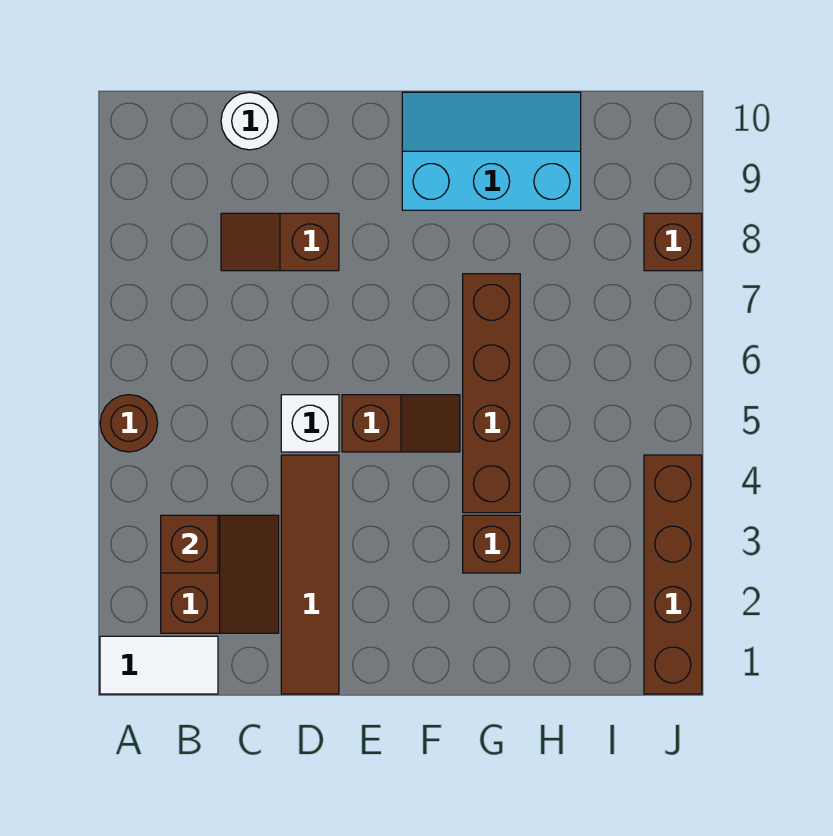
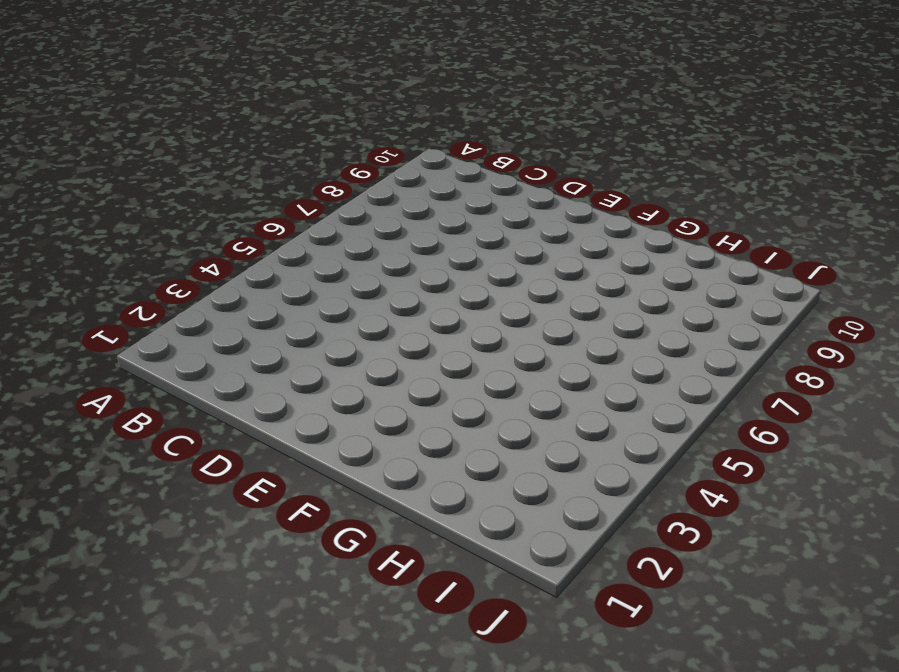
none -> white 1x2 tile [100,636,218,694]
none -> brown 1x1 round brick [100,395,158,452]
none -> brown 2x2 slope [161,515,279,633]

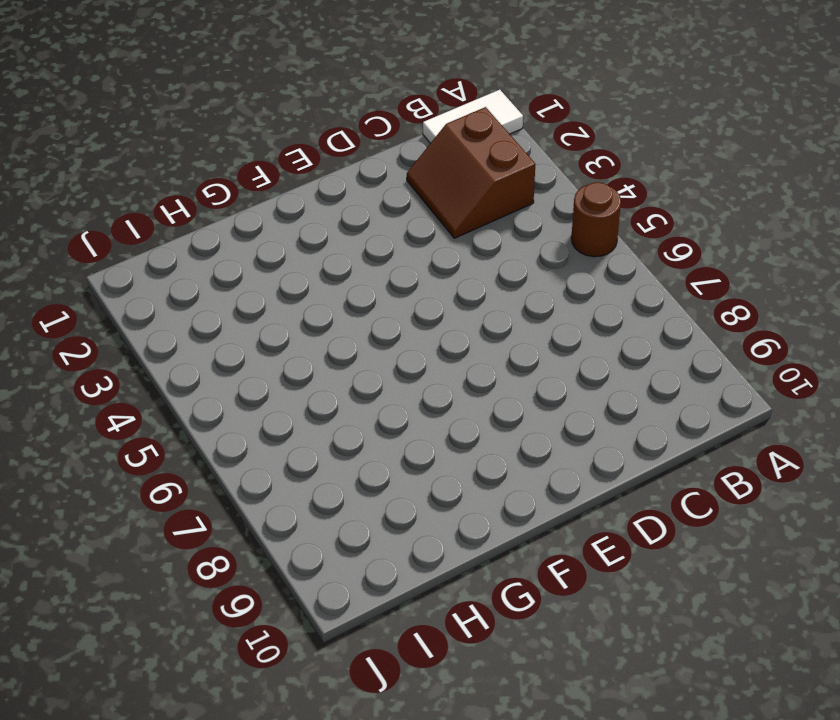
none -> brown 1x2 slope [221,213,339,271]
none -> white 1x1 round brick [221,92,278,150]
none -> brown 1x4 tile [281,455,339,694]

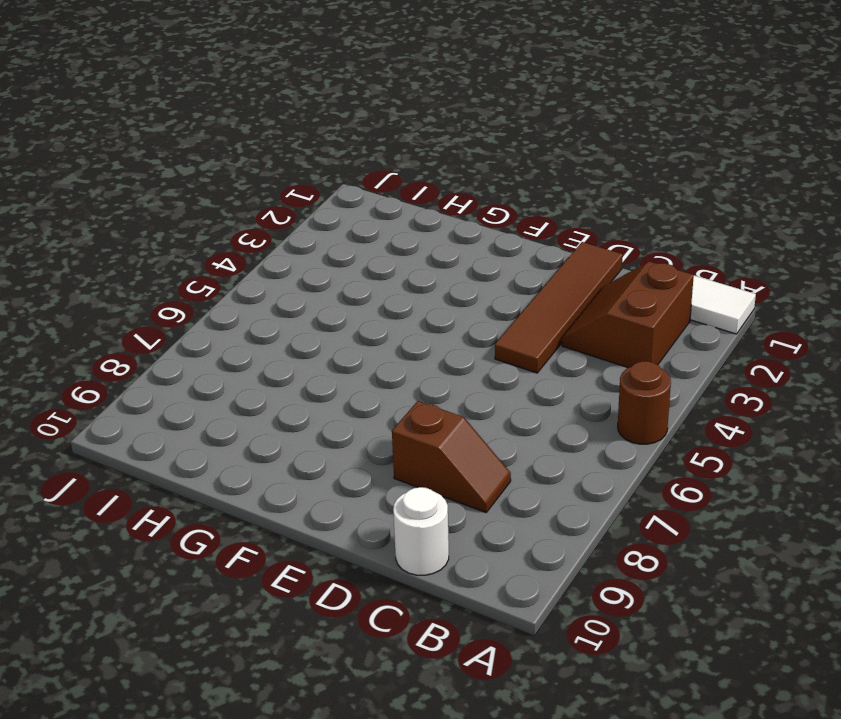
none -> white 1x1 brick [281,395,339,452]
none -> brown 1x2 slope [342,395,460,452]
none -> cyan 2x3 slope [402,92,581,210]

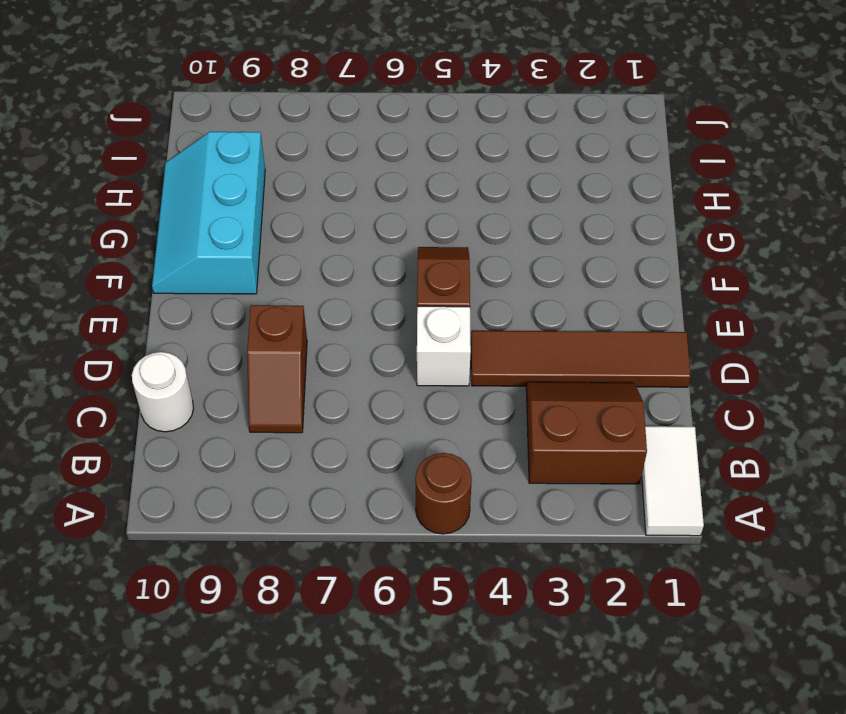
none -> brown 1x1 brick [463,515,520,573]
none -> brown 1x4 brick [463,274,520,513]
none -> brown 1x4 brick [644,455,702,694]

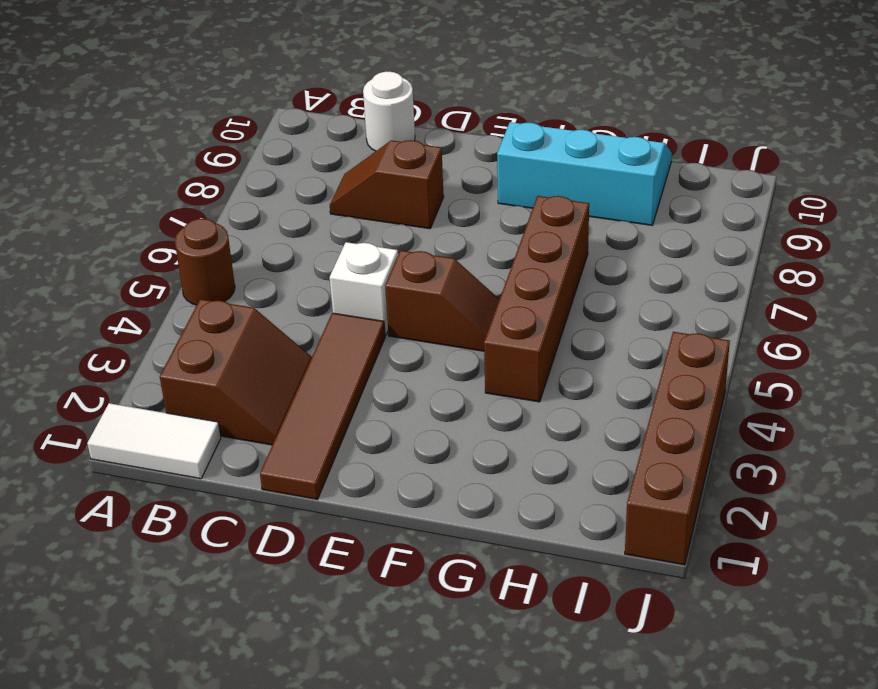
none -> brown 1x1 brick [463,515,520,573]
none -> brown 1x1 brick [644,213,702,271]
none -> brown 1x1 brick [161,515,218,573]

